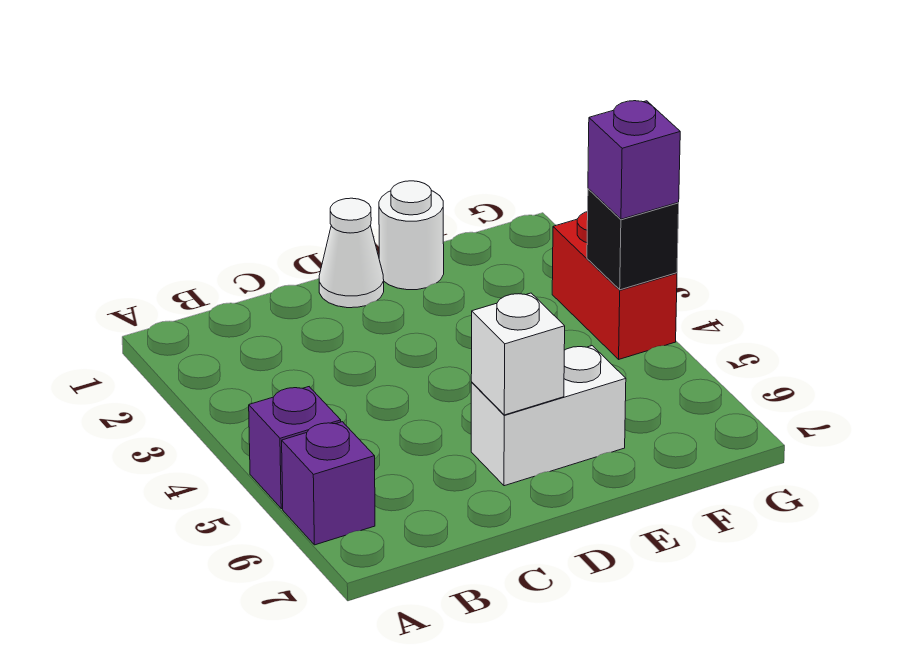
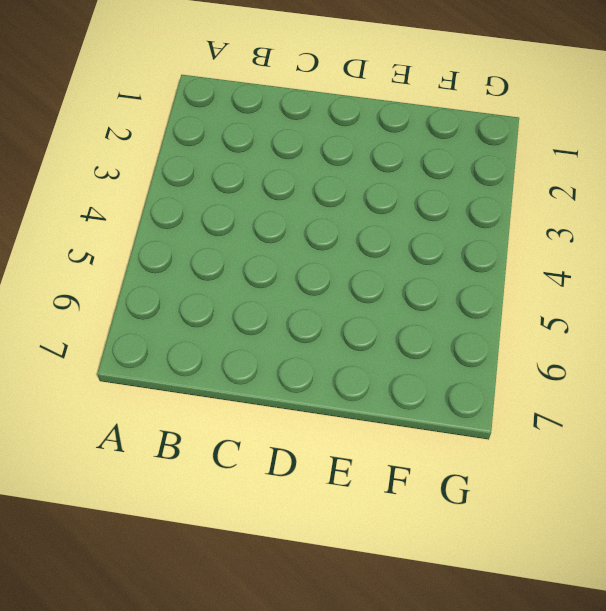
none -> purple 1x1 brick [249,387,341,509]
none -> purple 1x1 brick [282,422,375,545]

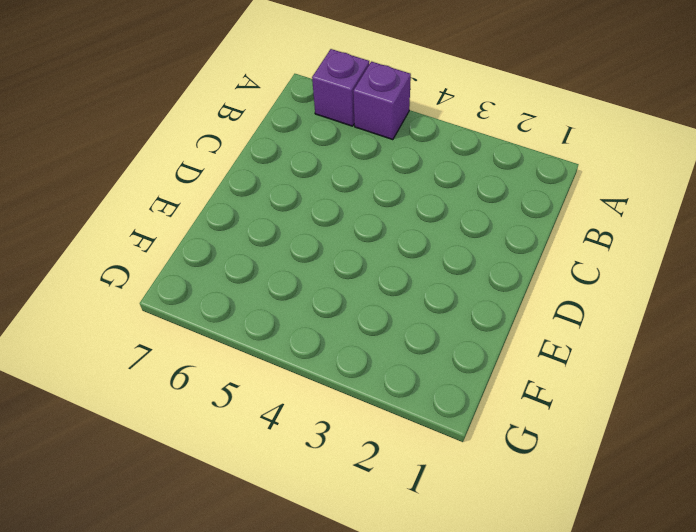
none -> white 1x1 cone [319,198,384,308]
none -> white 1x2 brick [471,346,626,486]

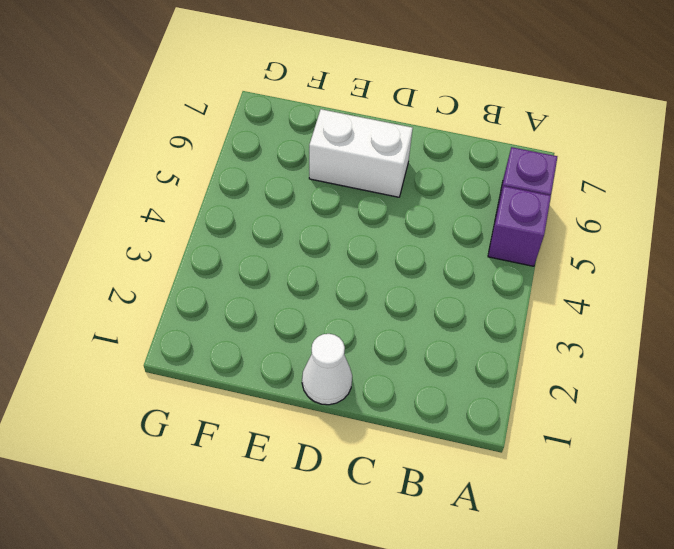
none -> white 1x1 round brick [379,181,444,290]
none -> red 1x2 brick [552,212,677,359]

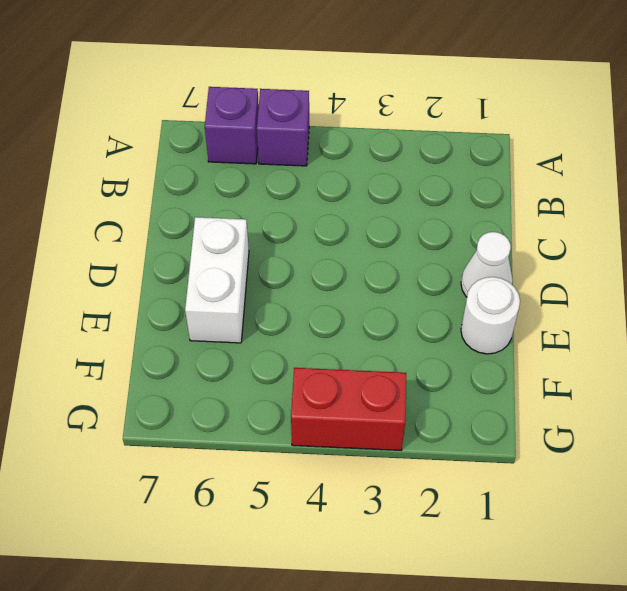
none -> white 1x1 brick [471,293,565,415]
none -> black 1x1 brick [587,189,679,290]

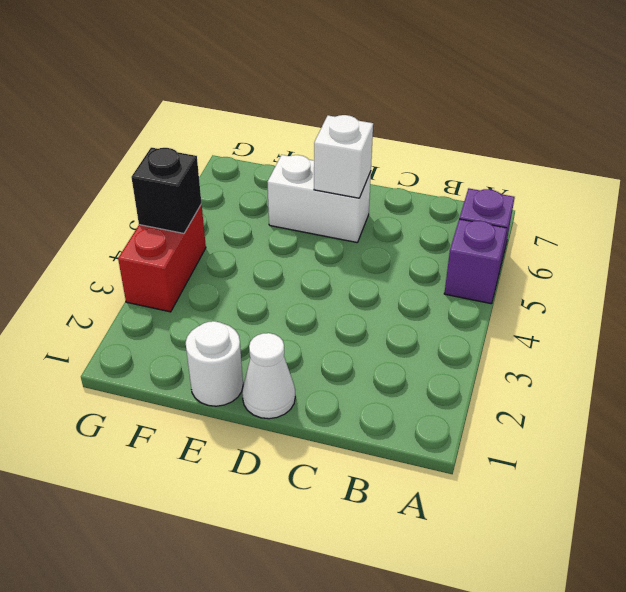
none -> purple 1x1 brick [588,101,680,219]

